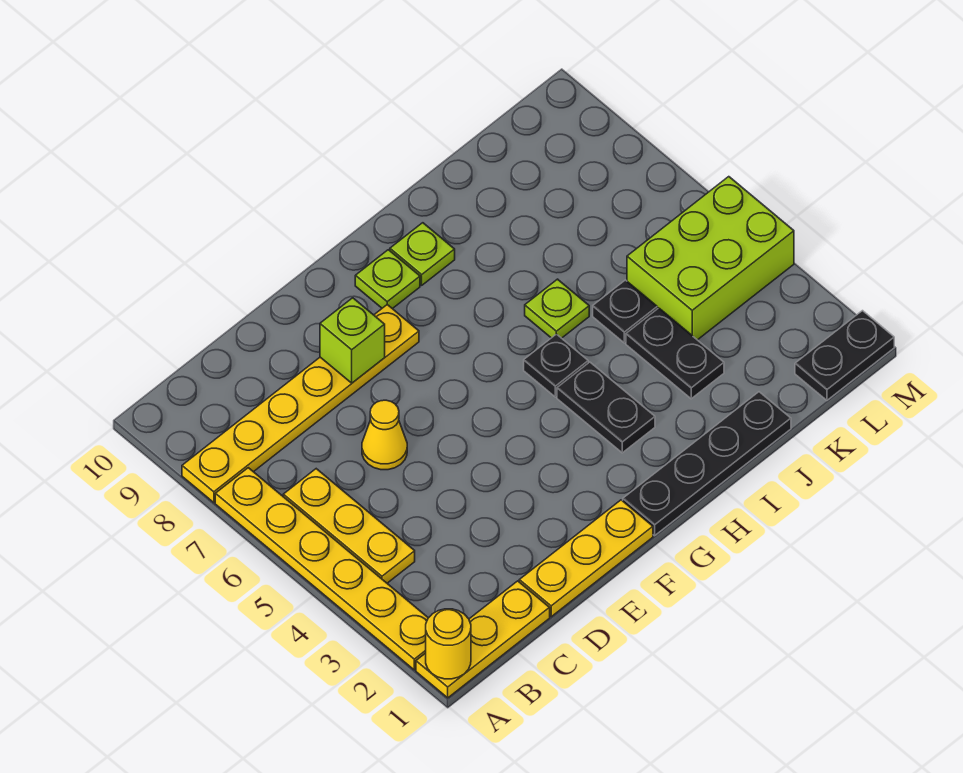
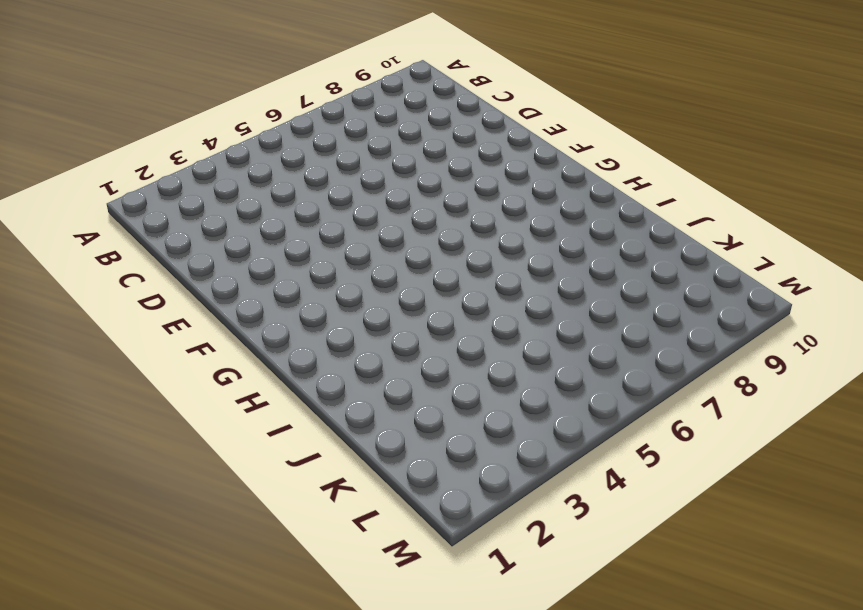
none -> yellow 1x3 plate [416,581,550,698]
none -> yellow 1x6 plate [215,468,428,670]
none -> yellow 1x6 plate [182,305,419,503]

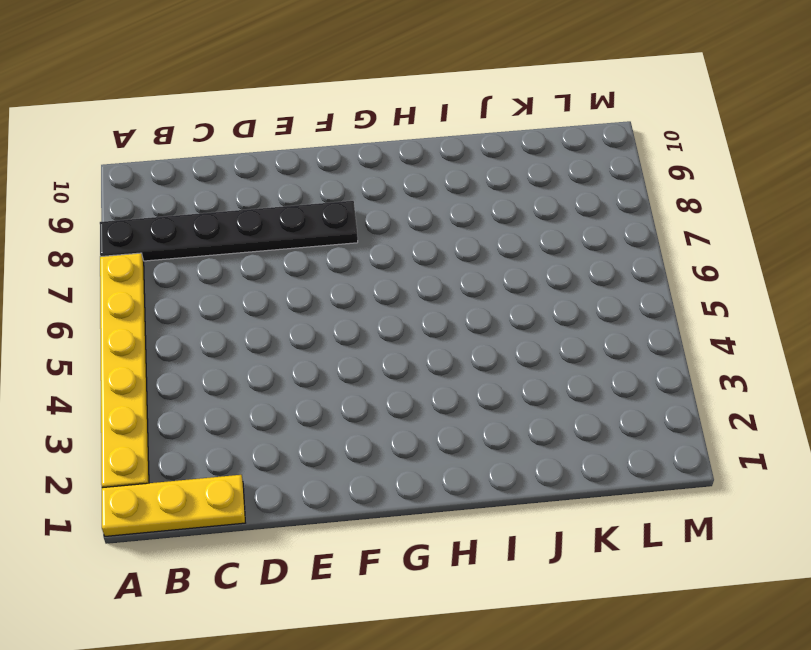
black 1x6 plate [100,201,358,261] -> yellow 1x6 plate [182,305,419,503]
none -> yellow 1x3 plate [283,469,415,583]
none -> yellow 1x3 plate [519,500,653,617]
none -> yellow 1x1 cone [362,400,407,470]

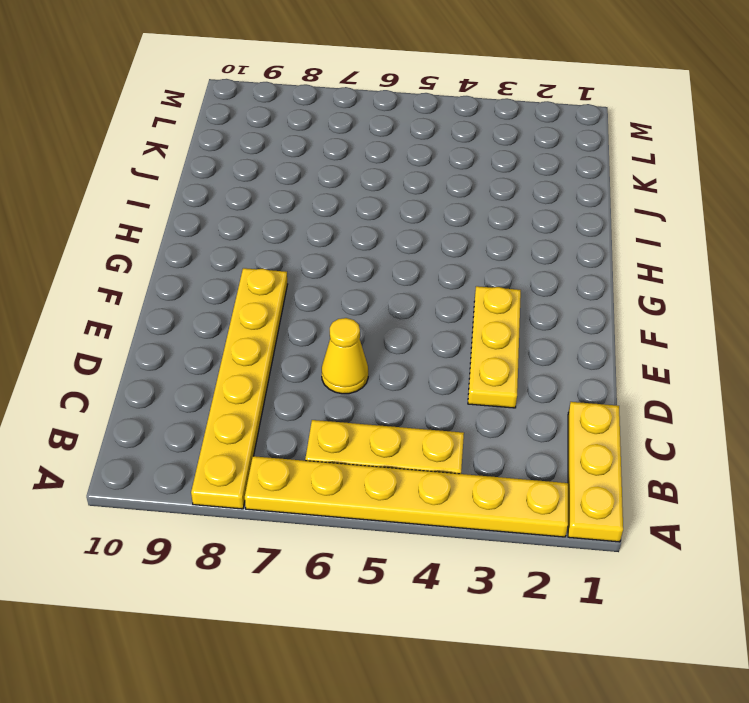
yellow 1x3 plate [468,286,521,408] -> yellow 1x3 plate moved to [519,500,653,617]
none -> black 1x4 plate [623,392,791,536]
none -> lime 1x1 plate [355,250,420,309]
none -> black 1x2 plate [557,362,655,453]

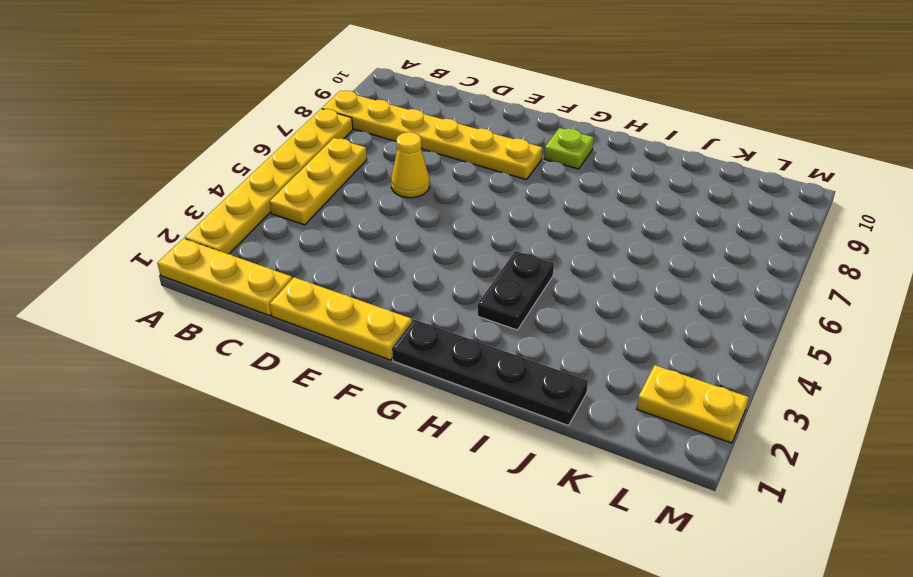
yellow 1x2 plate [637,365,749,443] -> none
none -> black 1x1 plate [524,334,588,397]
none -> lime 1x1 plate [390,223,455,285]
none -> lime 1x1 plate [525,279,589,338]

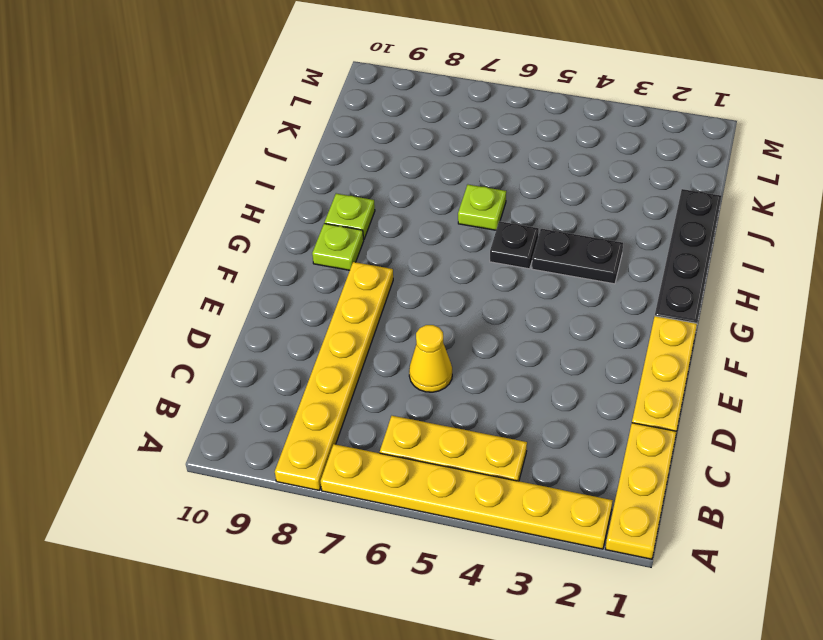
none -> black 1x2 plate [626,308,724,399]
none -> black 1x1 plate [593,280,657,343]
none -> lime 2x3 brick [627,177,794,340]

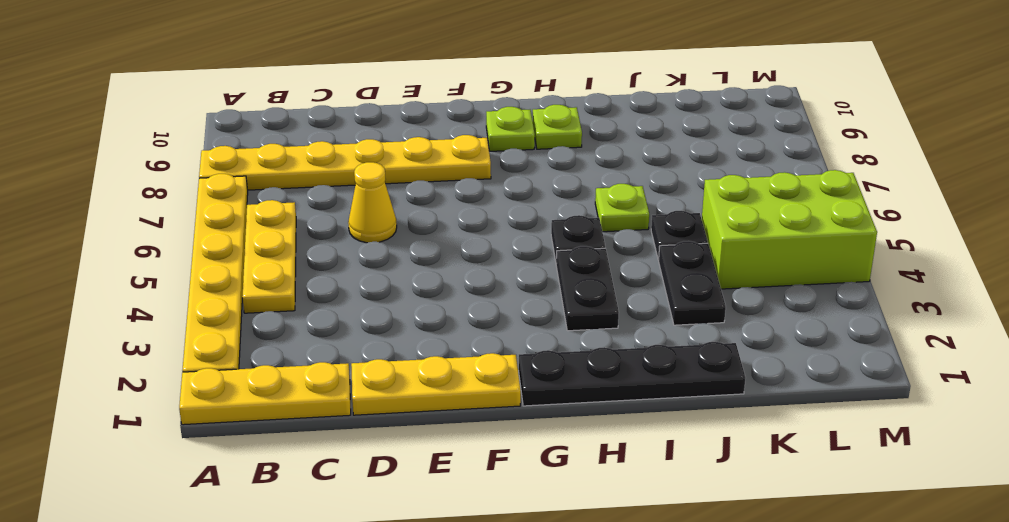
none -> black 1x2 plate [795,311,894,400]
none -> yellow 1x1 round brick [426,609,471,679]
none -> lime 1x1 brick [320,298,385,383]

